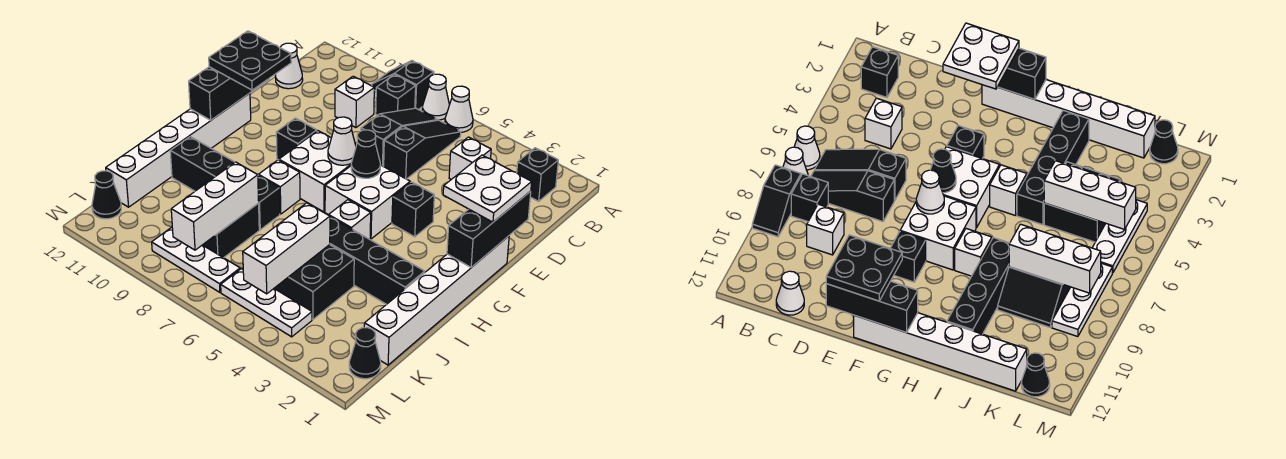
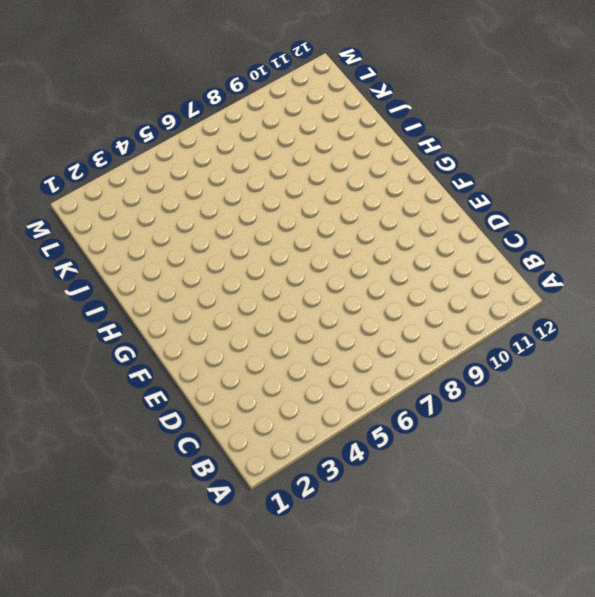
none -> white 1x1 cone [445,86,473,132]
none -> white 1x1 cone [422,74,449,120]
none -> black 1x2 slope [372,61,434,110]
none -> black 1x1 brick [517,148,558,201]

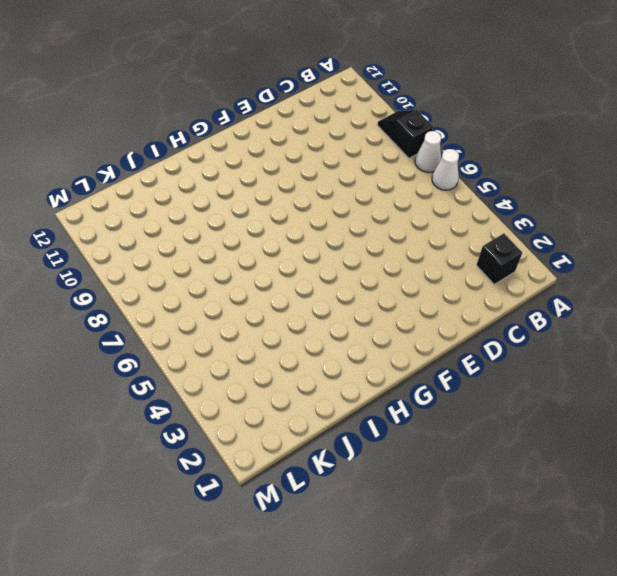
none -> black 1x3 slope [384,120,461,179]
none -> black 1x3 slope [361,108,437,166]
none -> black 1x1 brick [376,74,416,115]
none -> white 1x1 brick [449,137,491,179]

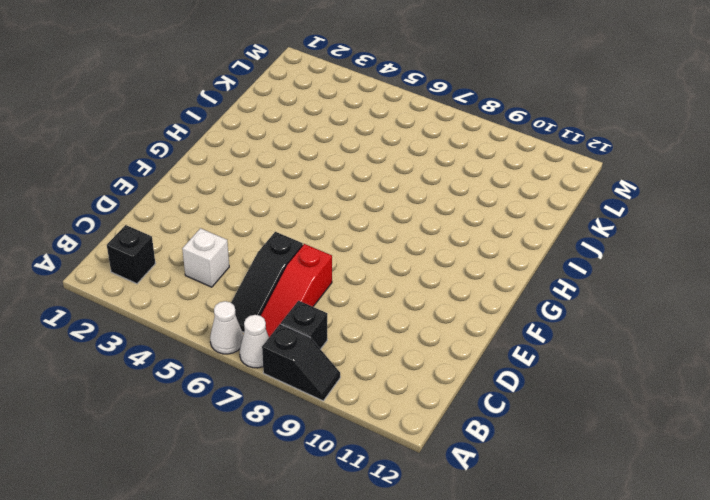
red 1x3 slope [260,244,332,337] -> black 1x3 slope [361,108,437,166]
none -> white 1x1 brick [335,76,374,128]
none -> white 1x1 cone [275,43,303,89]
none -> white 1x6 brick [364,236,509,365]
none -> black 1x1 brick [392,182,434,237]

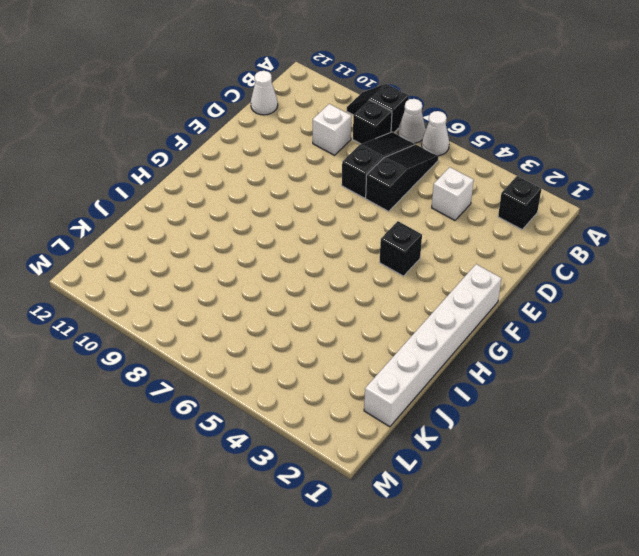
none -> white 2x2 brick [325,165,410,239]
none -> white 2x2 brick [279,131,351,212]
none -> black 1x1 brick [276,118,317,160]
none -> white 1x6 brick [106,93,251,207]

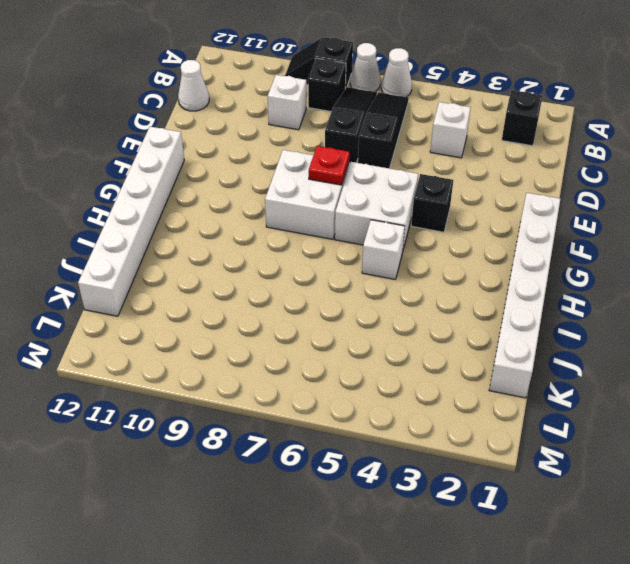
red 1x1 plate [309,146,349,185] -> white 1x1 cone [328,117,356,165]
none -> black 1x1 brick [276,118,317,160]
none -> white 1x1 brick [258,160,300,214]
none -> black 1x4 brick [330,217,425,304]
none -> black 1x4 brick [170,137,280,230]

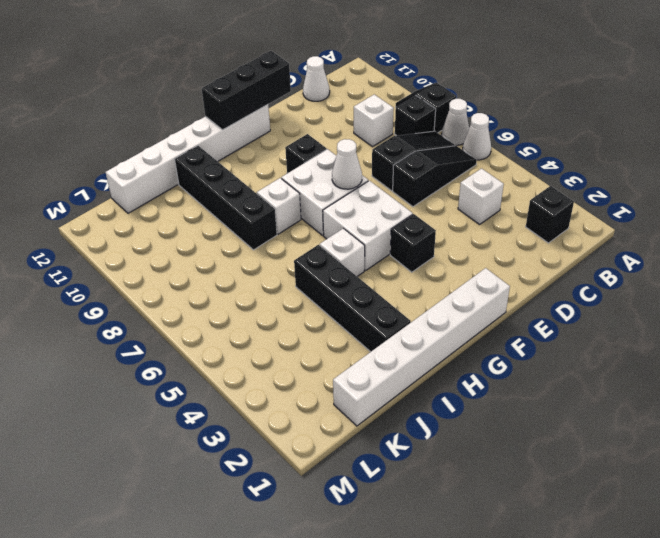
none -> black 2x2 brick [274,245,354,319]
none -> black 2x2 slope [203,203,259,258]
none -> black 1x1 cone [349,328,381,379]
none -> white 1x3 plate [221,269,312,337]

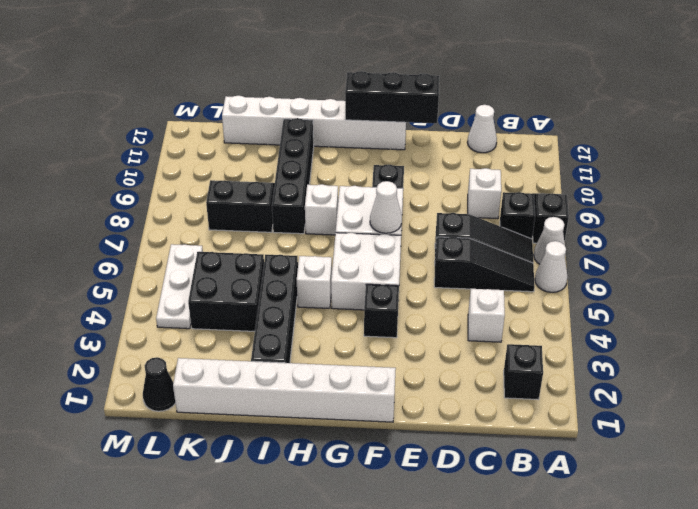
none -> white 1x3 plate [152,227,240,292]
none -> black 1x1 cone [92,171,121,219]
none -> black 1x3 brick [447,191,531,267]
none -> black 1x1 cone [351,130,381,178]

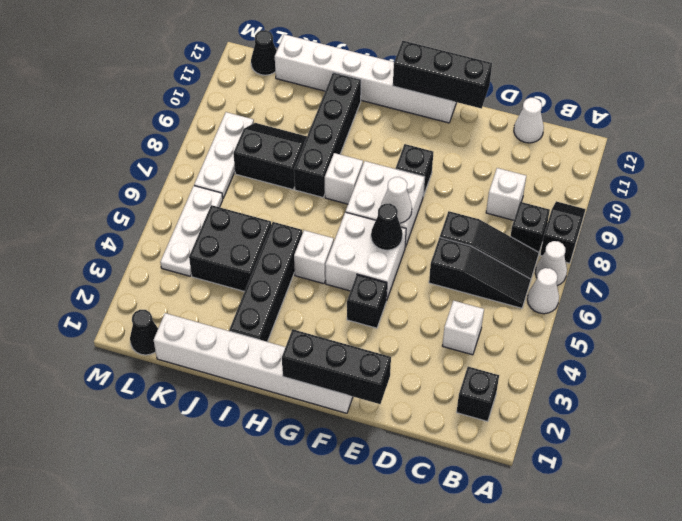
none -> white 1x3 brick [243,203,330,294]
none -> white 1x3 brick [171,162,259,250]
none -> white 2x2 plate [443,155,532,222]
none -> black 2x2 plate [209,31,291,90]

